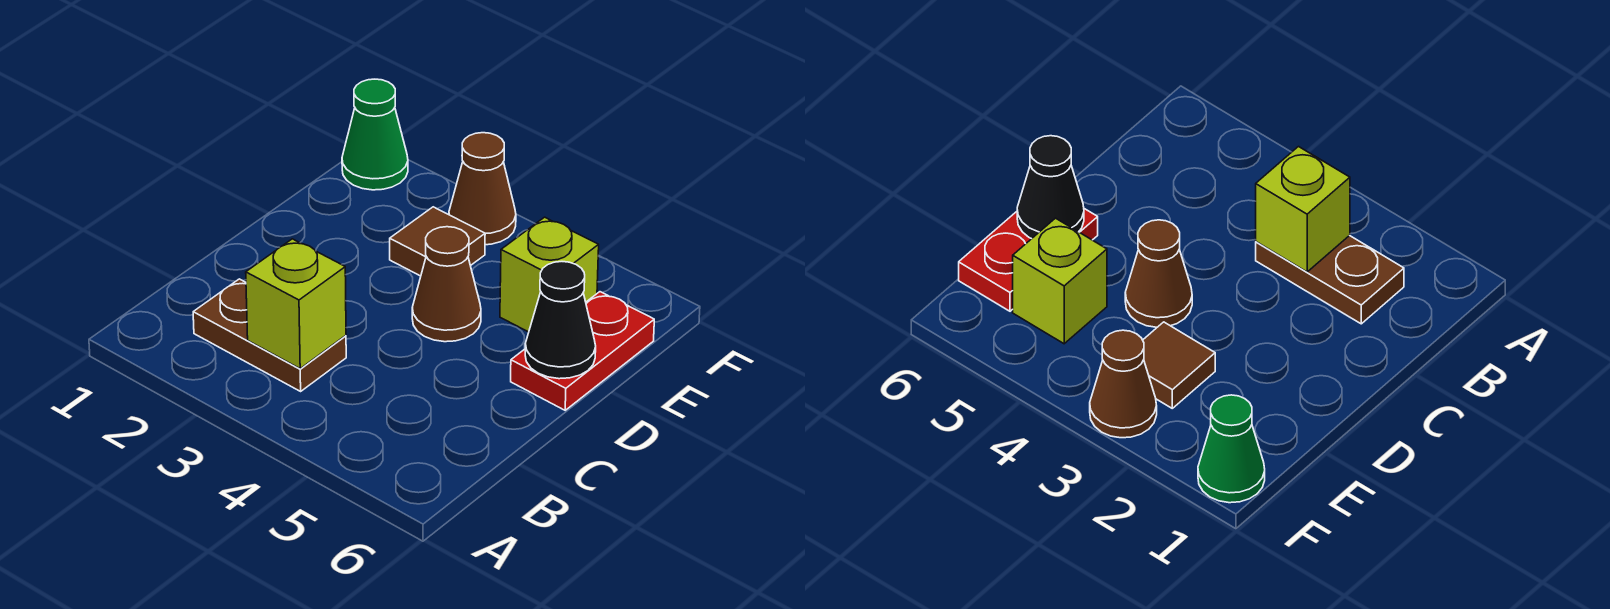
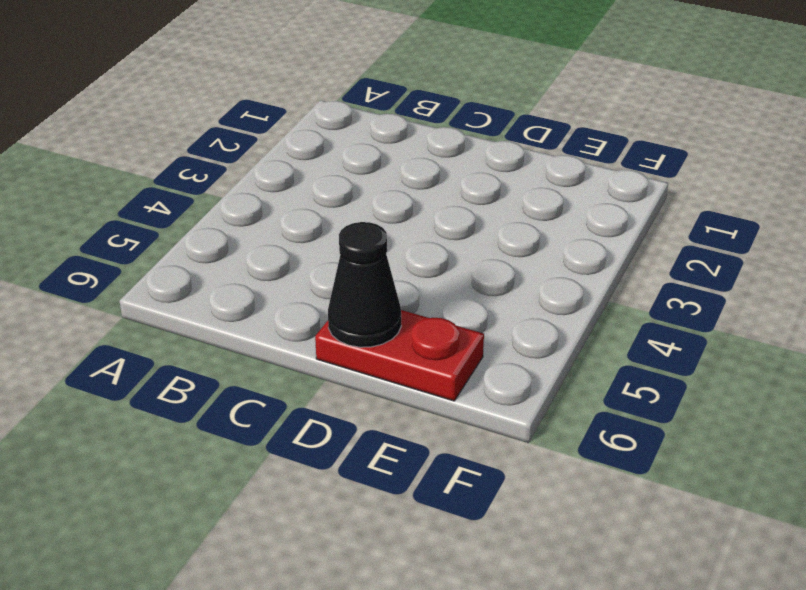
none -> brown 1x2 plate [193,279,346,391]
none -> brown 1x1 cone [412,227,481,342]

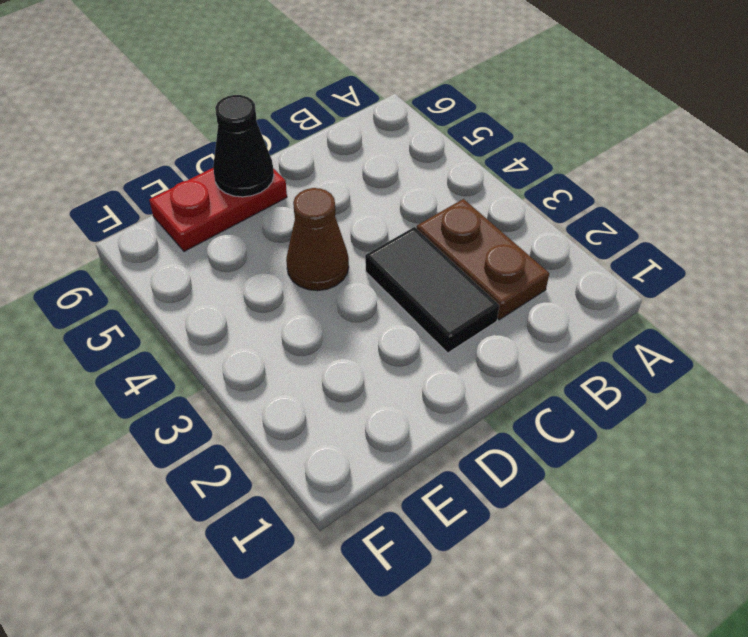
black 1x2 tile [365,227,499,353] -> none
none -> brown 1x1 tile [390,207,485,276]
none -> lime 1x1 brick [500,217,599,332]

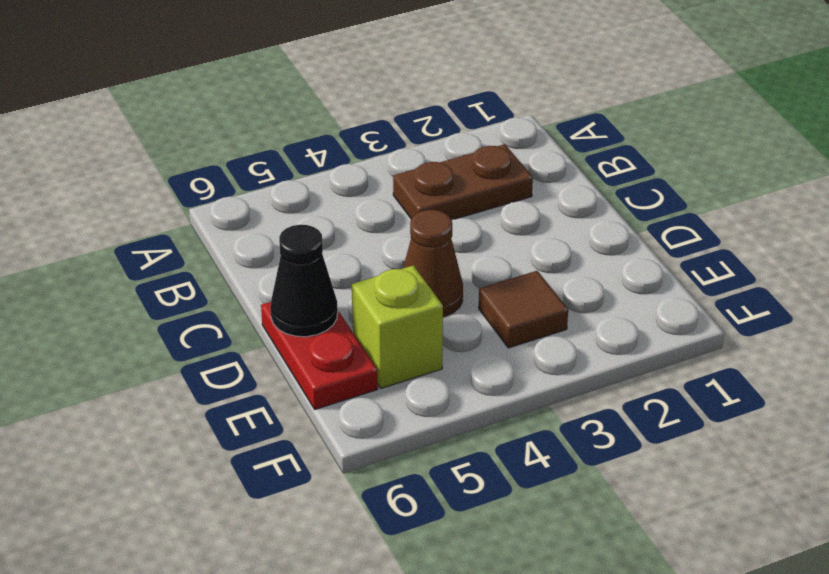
none -> green 1x1 cone [342,79,408,190]
none -> brown 1x1 cone [449,133,516,245]

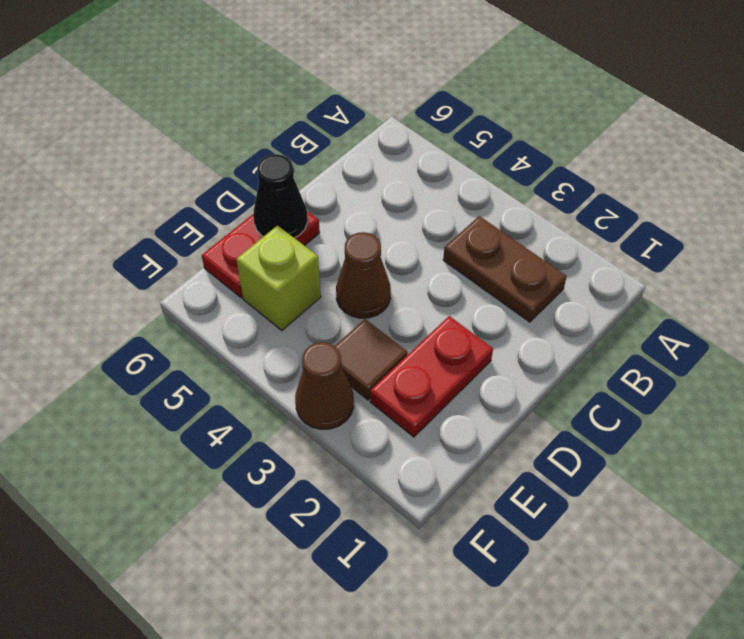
red 1x2 plate [370,316,493,437] -> none
none -> green 1x1 cone [342,79,408,190]
none -> lime 1x1 brick [246,239,346,369]

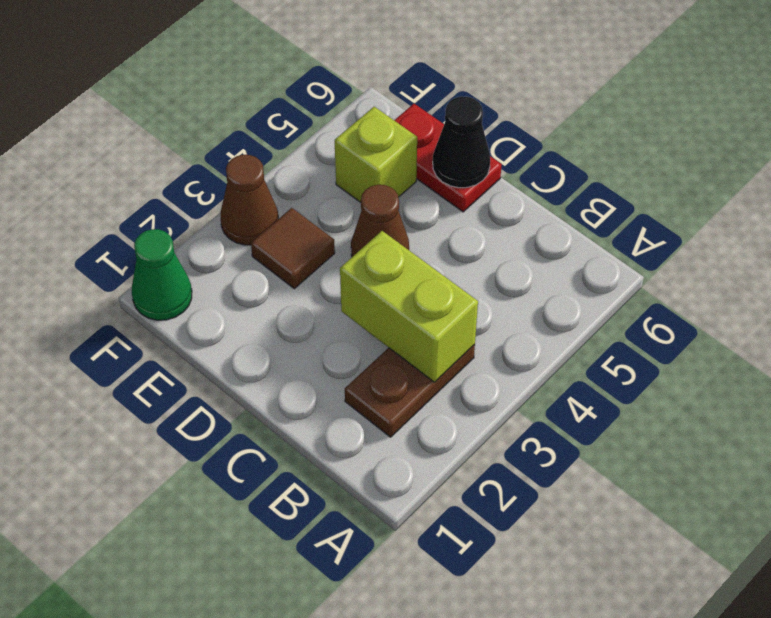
lime 1x2 brick [340,231,478,382] -> lime 1x1 brick [246,239,346,369]

